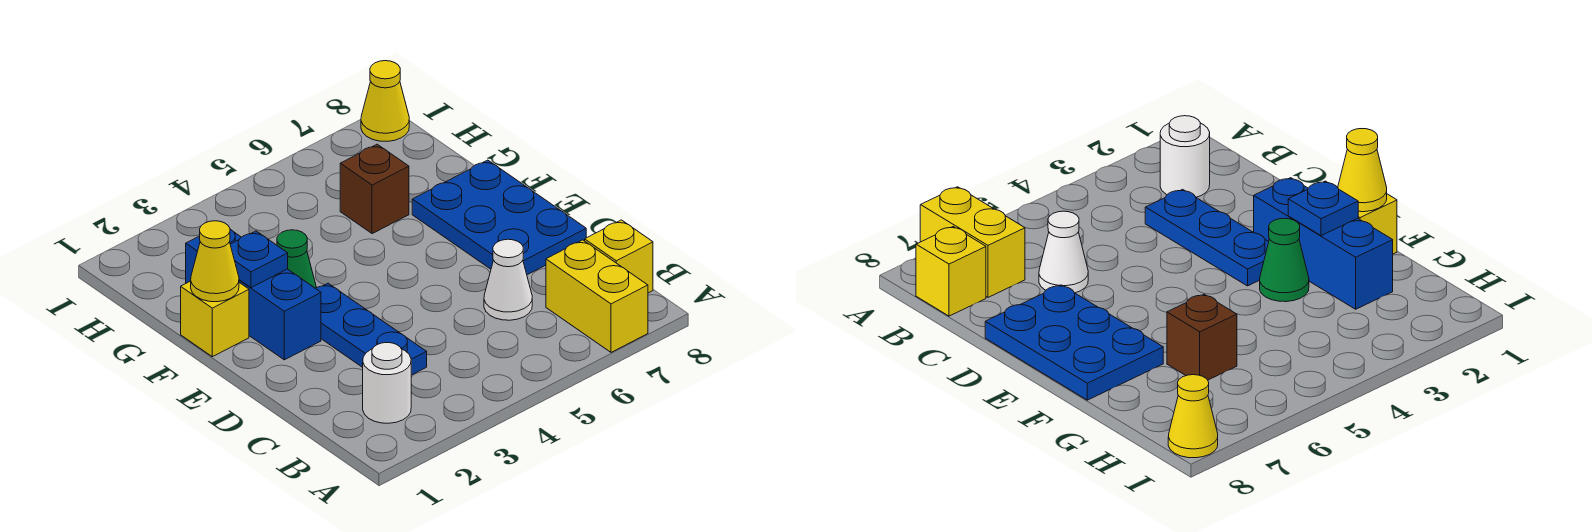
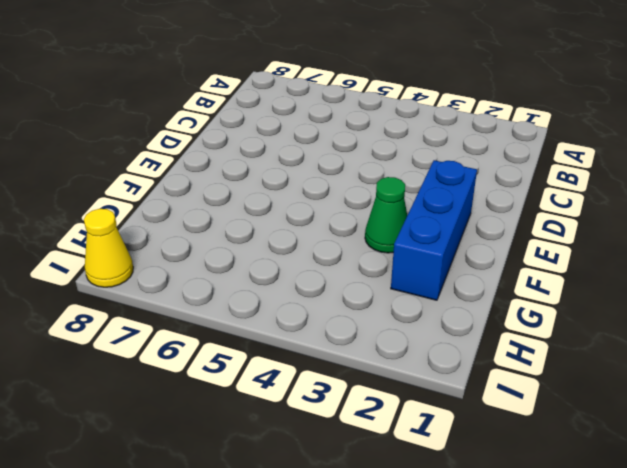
none -> yellow 1x2 brick [546,240,648,352]
none -> white 1x1 round brick [363,343,411,423]
none -> yellow 1x1 brick [585,220,653,293]

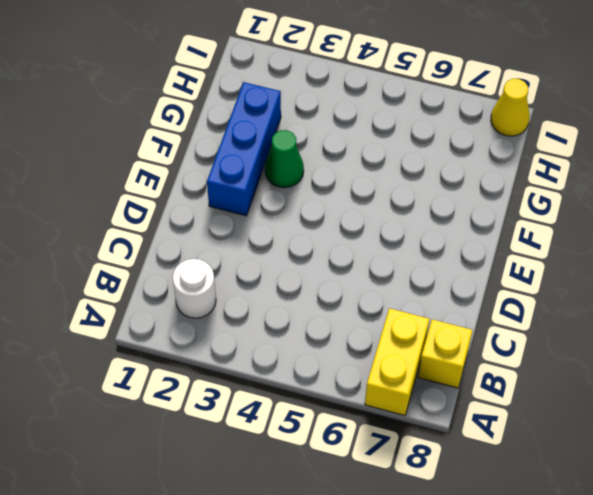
none -> blue 1x3 plate [315,283,427,375]
none -> white 1x1 cone [484,239,532,320]
none -> blue 2x3 plate [412,160,586,275]

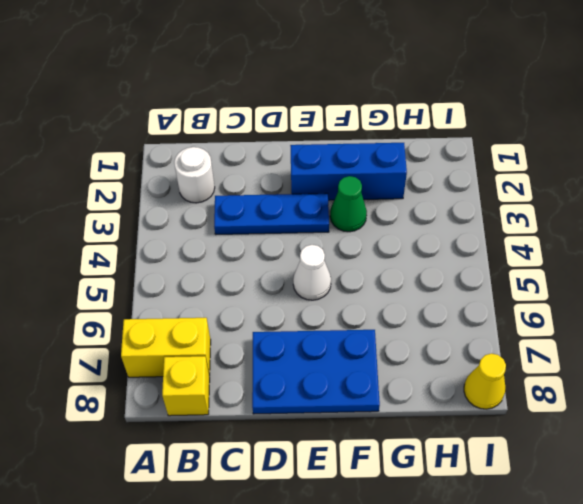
white 1x1 cone [293,245,331,300] -> white 1x1 cone moved to [484,239,532,320]
none -> yellow 1x1 brick [181,281,249,357]
none -> brown 1x1 brick [340,144,409,234]
none -> yellow 1x1 cone [191,221,239,302]

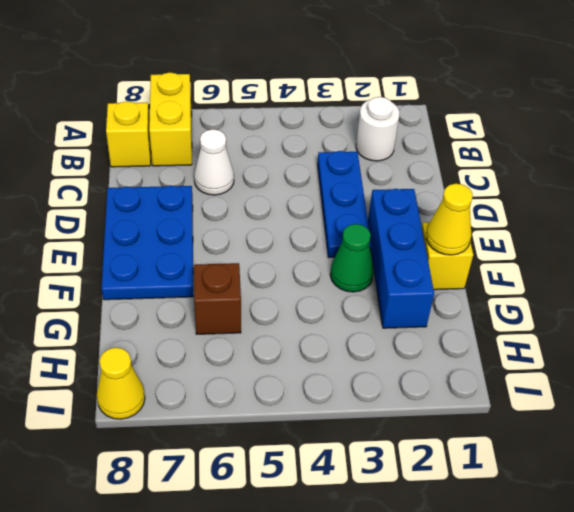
none -> blue 1x1 plate [230,231,288,288]

